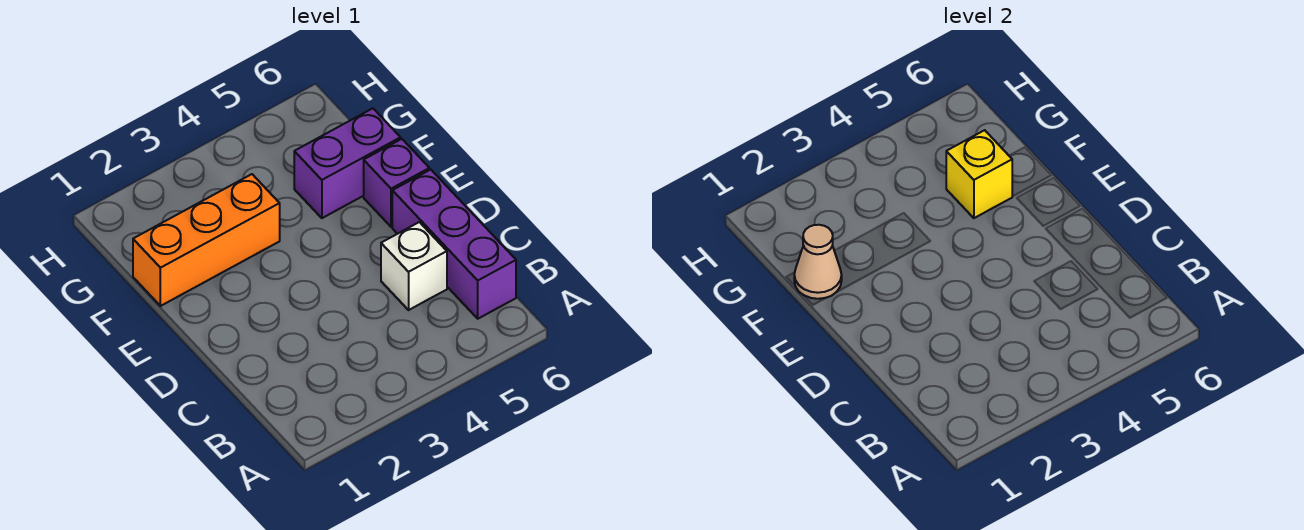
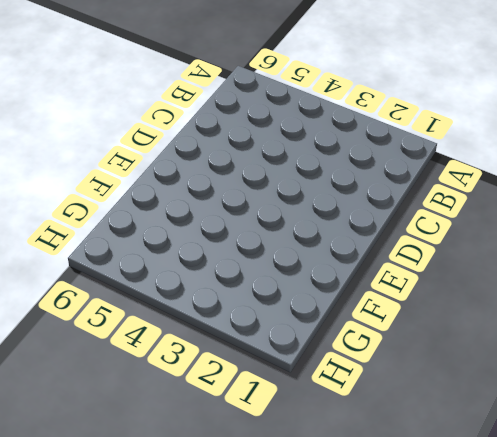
none -> purple 1x3 brick [392,170,516,319]
none -> white 1x1 brick [381,222,447,310]

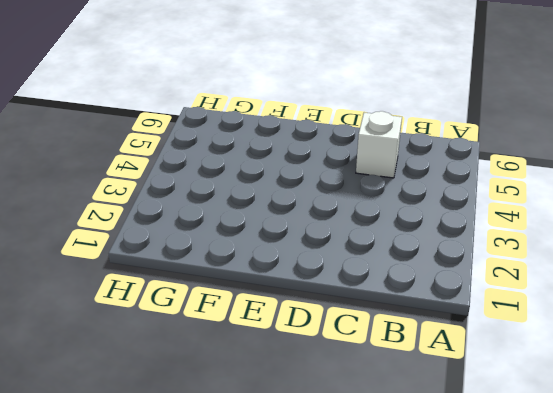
none -> purple 1x3 brick [392,170,516,319]
none -> purple 1x1 brick [364,139,429,227]

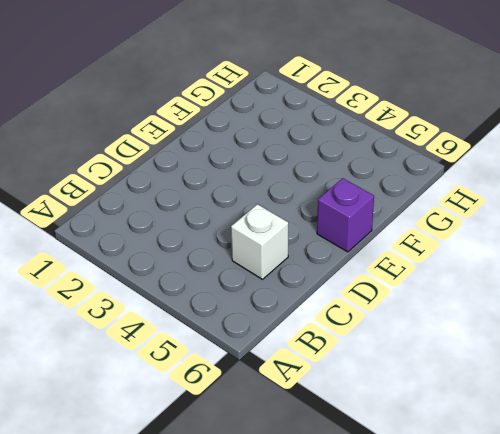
none -> purple 1x3 brick [392,170,516,319]
none -> orange 1x3 brick [133,174,280,306]

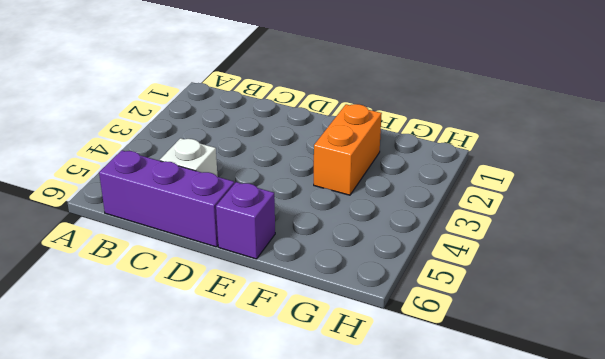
orange 1x2 brick [314,104,382,195] -> orange 1x3 brick [133,174,280,306]
none -> purple 1x2 brick [294,108,401,218]
none -> tan 1x1 cone [794,225,842,299]

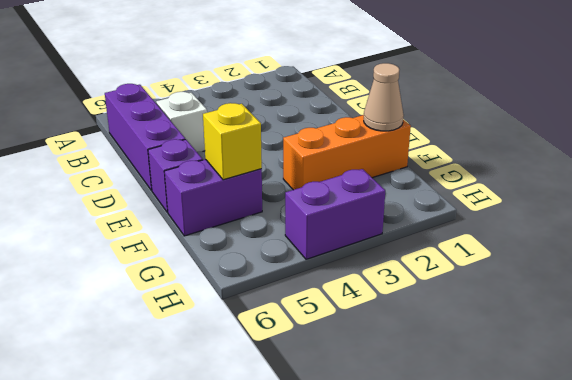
purple 1x2 brick [285,169,385,259] -> none

